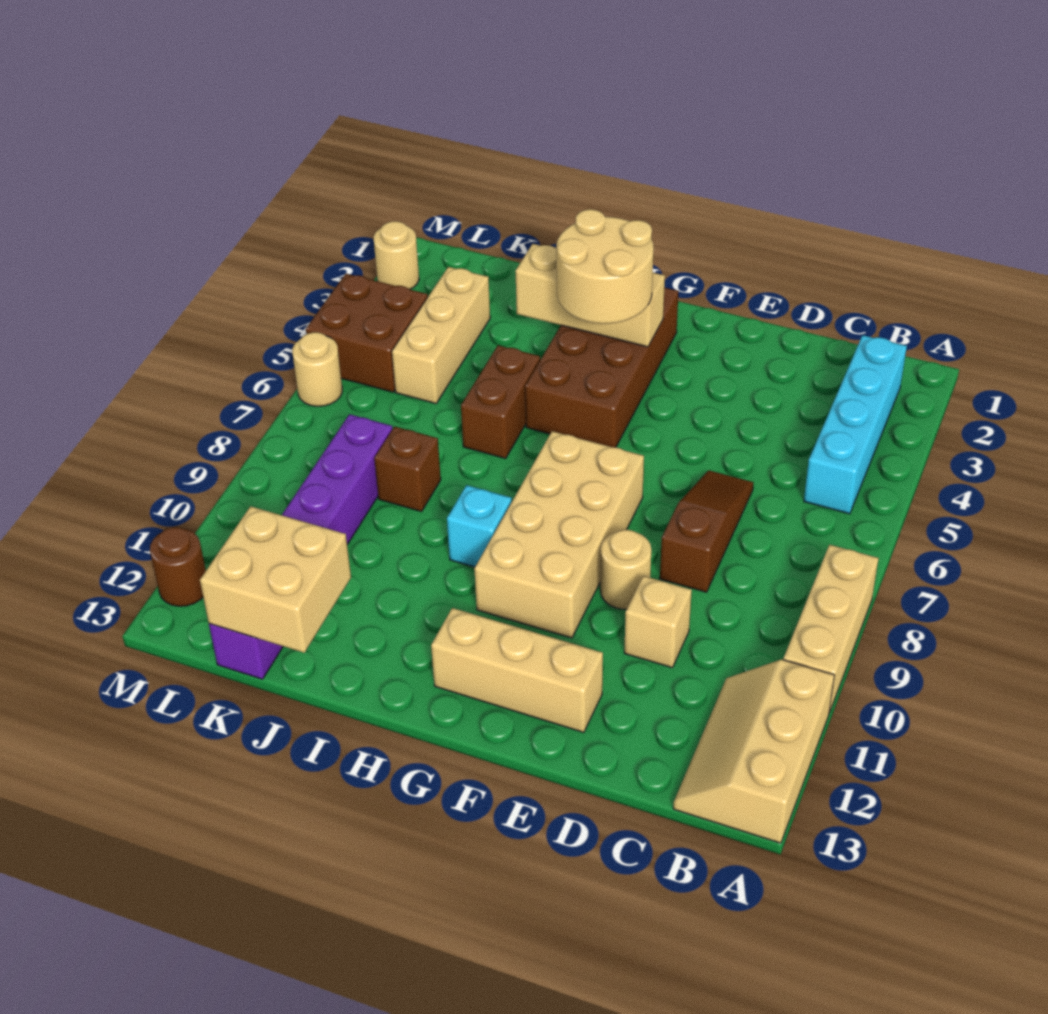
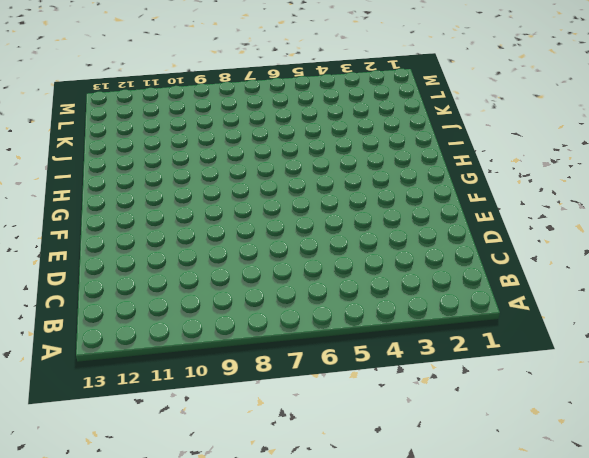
none -> tan 1x3 brick [783,545,879,713]
none -> tan 2x3 slope [673,659,834,843]
none -> cyan 1x4 brick [804,335,907,514]

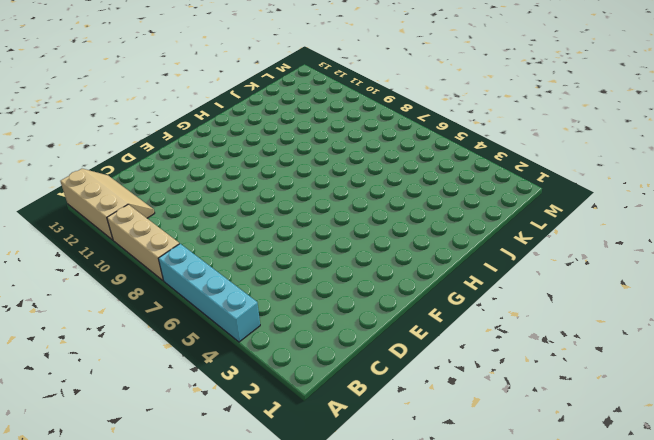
cyan 1x4 brick [158,244,260,342] -> cyan 1x4 brick moved to [804,335,907,514]
none -> brown 1x3 slope [660,470,753,592]
none -> tan 1x1 brick [624,576,692,668]
none -> tan 1x1 round brick [600,530,651,609]

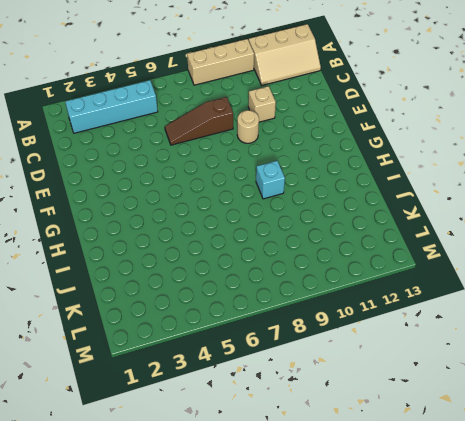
none -> tan 1x3 brick [431,608,603,732]
none -> tan 2x4 brick [474,431,644,638]
none -> brown 2x4 brick [525,288,678,447]

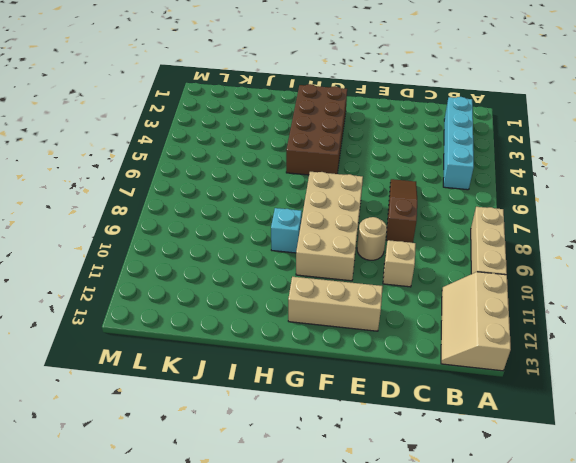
none -> brown 1x2 brick [461,345,540,458]
none -> brown 1x1 brick [374,427,441,512]
none -> tan 1x3 brick [392,267,490,404]

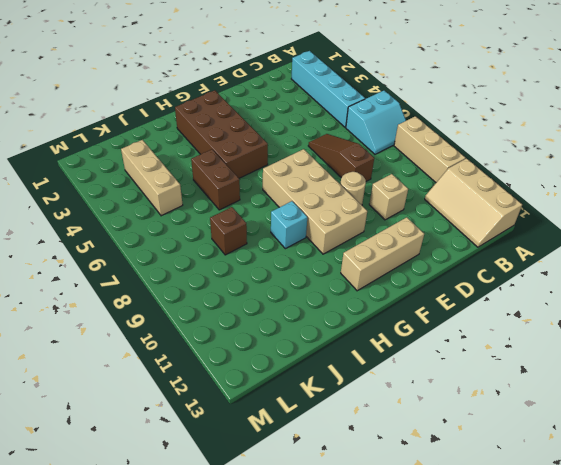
cyan 2x2 slope [346,91,406,154] -> none
none -> purple 1x6 brick [209,414,392,679]
none -> brown 2x2 brick [306,274,428,392]
none -> tan 1x1 round brick [374,221,419,289]

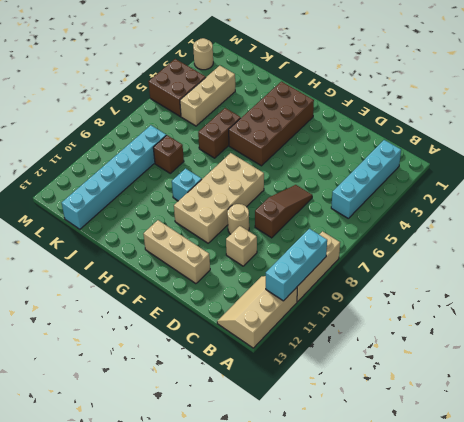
cyan 1x3 brick [266,229,327,301] -> none
cyan 1x6 brick [62,125,166,229] -> purple 1x6 brick [209,414,392,679]
none -> tan 1x1 round brick [292,332,342,406]
none -> brown 1x1 round brick [150,527,206,606]
none -> tan 1x3 brick [515,244,665,347]

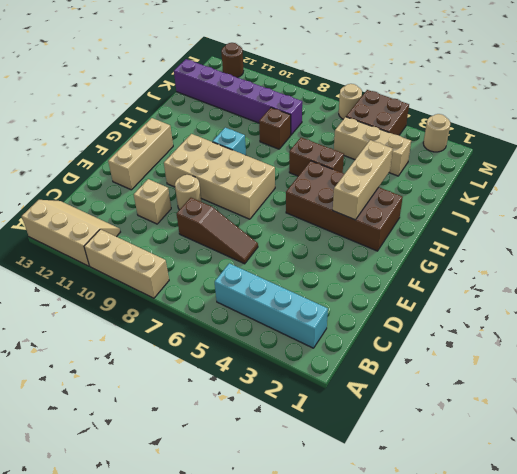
none -> tan 2x2 brick [200,506,351,653]
none -> tan 2x2 round brick [556,209,654,324]

